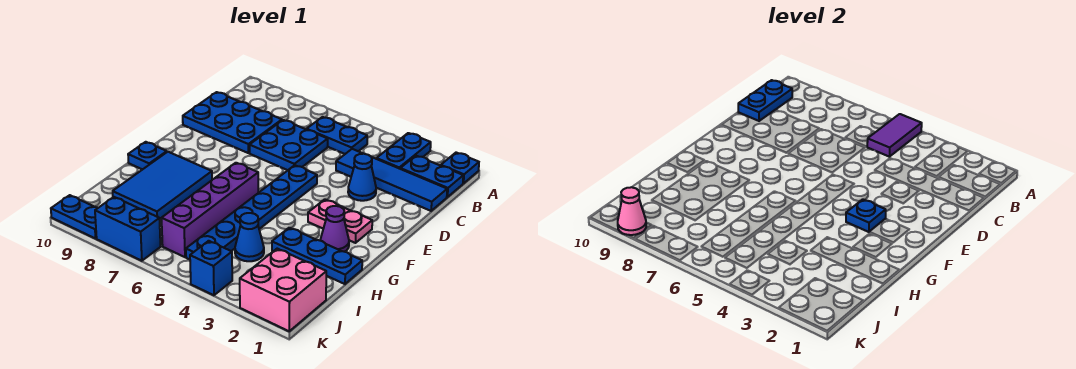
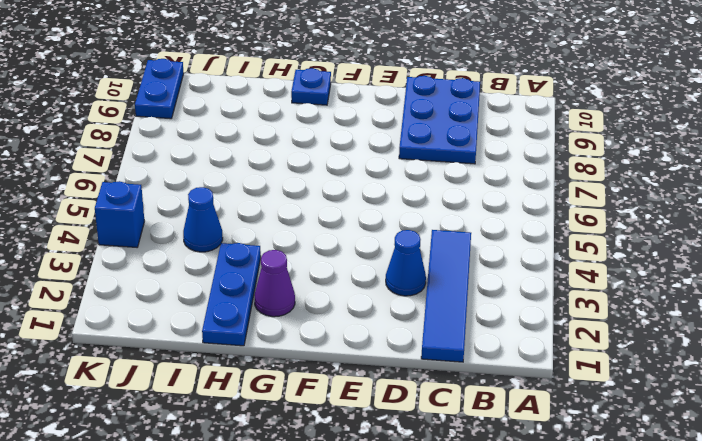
none -> blue 1x1 plate [441,153,479,184]
none -> blue 1x2 plate [376,133,431,169]
none -> blue 1x2 plate [400,156,463,197]

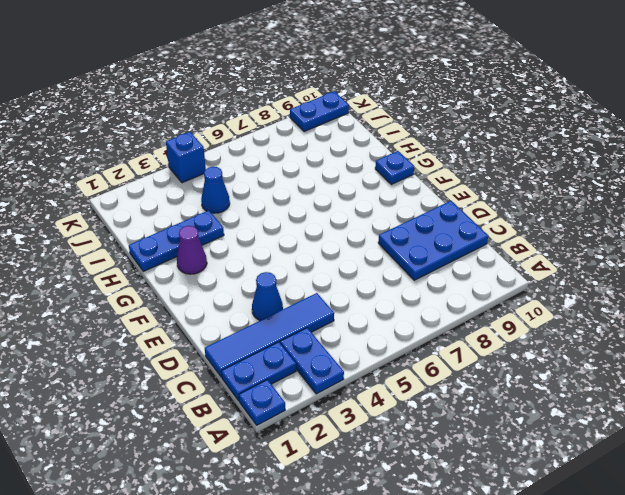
none -> blue 1x2 plate [307,117,367,154]
none -> blue 2x2 plate [250,120,328,170]
none -> blue 1x6 plate [186,165,317,259]

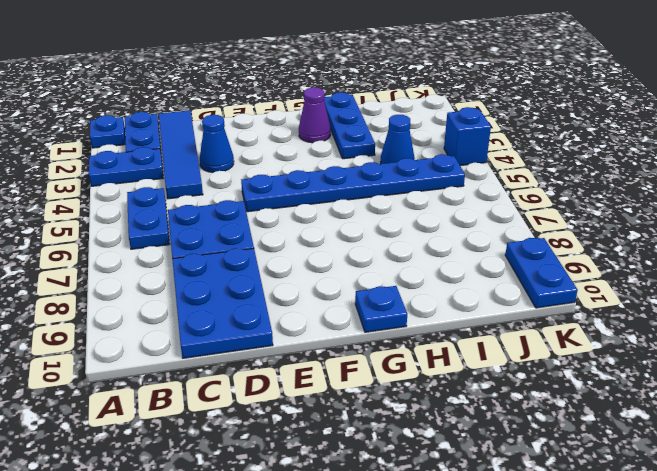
none -> pink 1x2 plate [308,199,372,243]
none -> purple 1x4 brick [162,163,258,257]
none -> blue 2x3 tile [113,152,212,219]

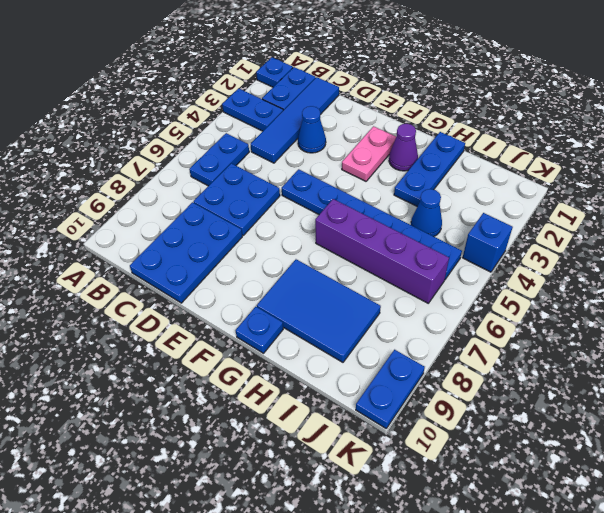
none -> pink 2x2 brick [240,249,326,331]
none -> blue 1x2 brick [95,197,161,261]
none -> purple 1x2 tile [867,114,922,157]

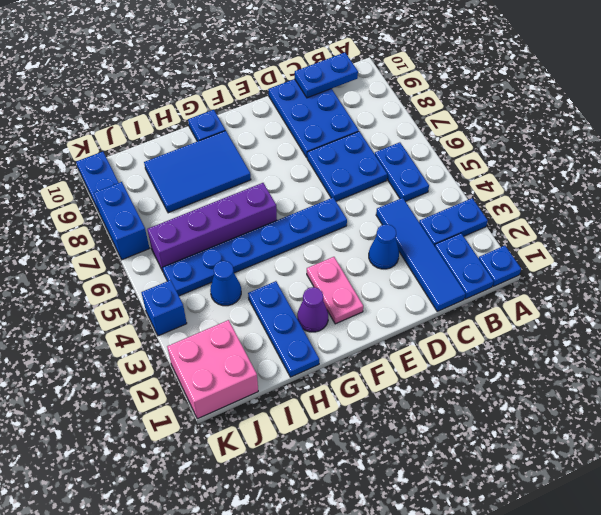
none -> purple 1x2 tile [867,114,922,157]
none -> blue 1x1 plate [846,199,886,232]
none -> pink 1x1 cone [618,187,646,235]

